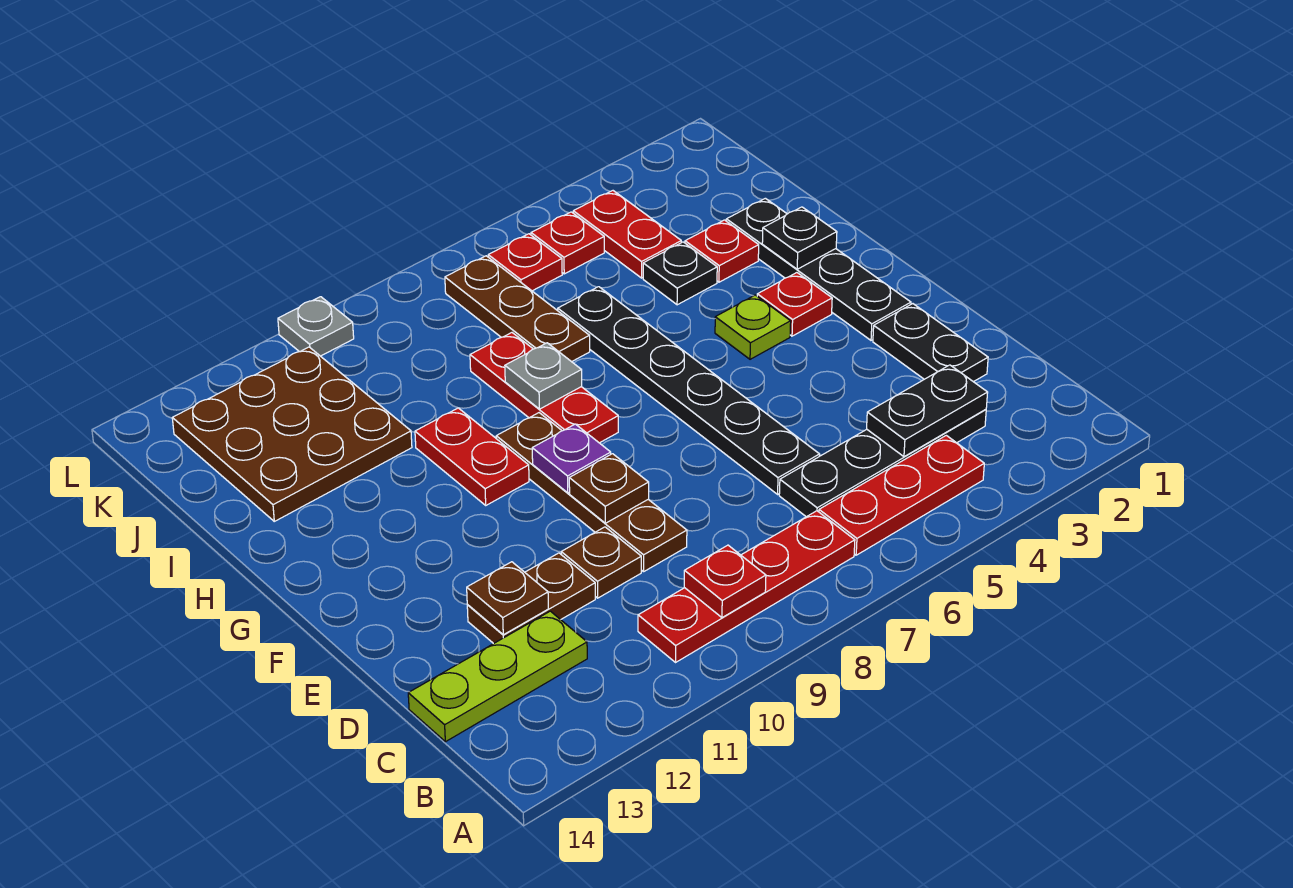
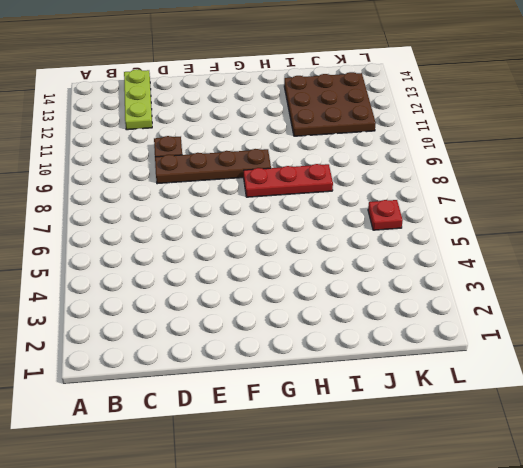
none -> red 1x3 plate [819,435,984,555]
none -> red 1x4 plate [638,511,855,662]
none -> black 1x4 plate [779,409,986,517]

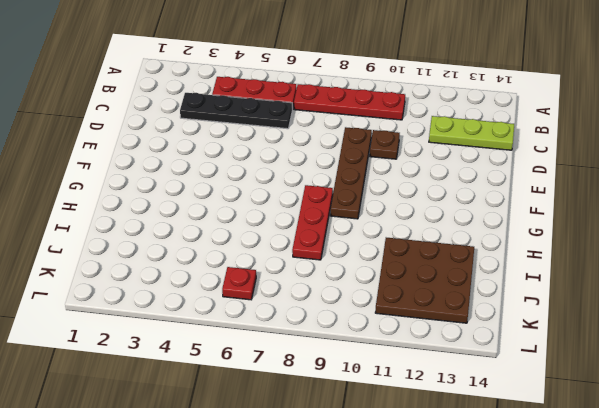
none -> black 1x2 plate [873,304,988,382]
none -> black 1x6 plate [558,287,820,494]
none -> brown 1x2 plate [467,553,595,644]

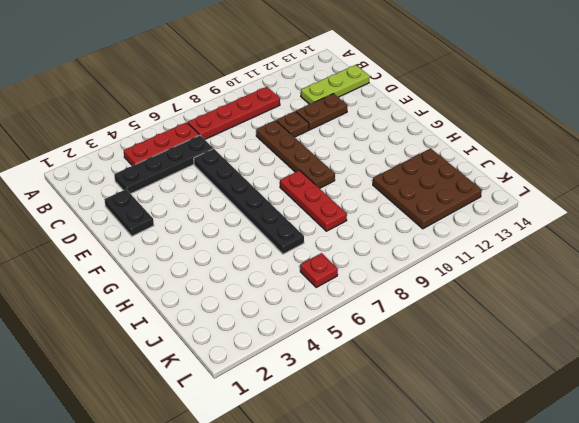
none -> black 1x4 plate [726,198,911,340]
none -> red 1x1 plate [757,273,832,336]
none -> lime 1x1 plate [715,295,791,359]

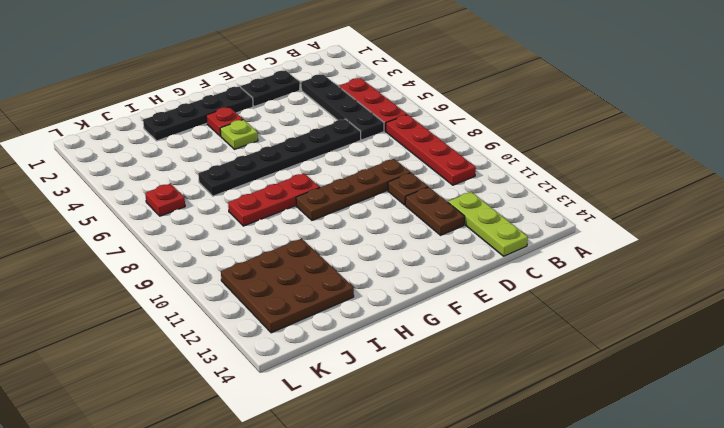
none -> red 1x2 plate [415,408,529,505]
none -> red 1x1 plate [685,220,759,282]
none -> black 1x1 plate [643,242,717,305]

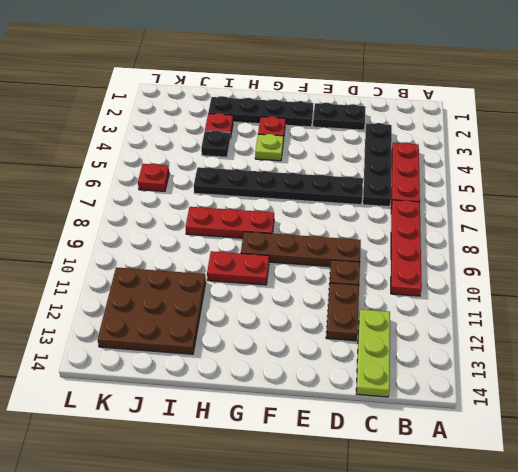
none -> brown 1x3 plate [445,256,590,362]
none -> red 1x2 plate [573,191,681,278]
none -> red 1x1 plate [531,212,604,274]

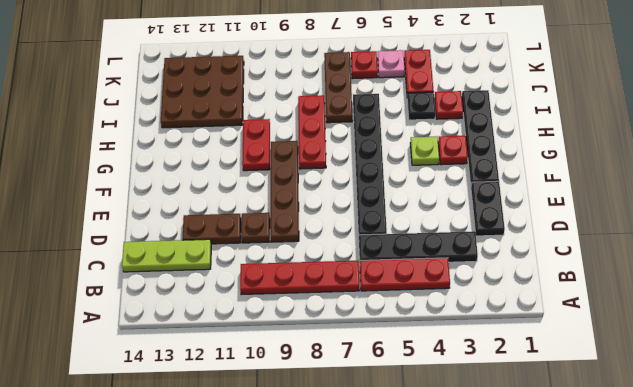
pink 1x1 plate [378,50,405,78] -> red 1x1 plate [531,212,604,274]
none -> grey 1x1 plate [278,297,354,356]
none -> red 1x1 plate [684,545,766,618]
none -> black 1x2 plate [867,365,988,457]

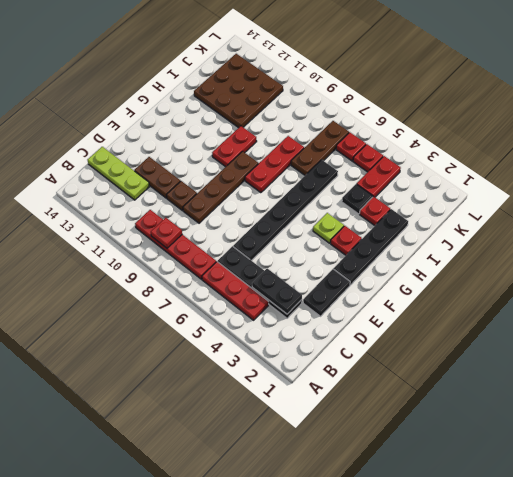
none -> grey 1x1 plate [278,297,354,356]
none -> brown 1x1 plate [467,562,548,635]
none -> brown 1x1 plate [569,454,649,523]

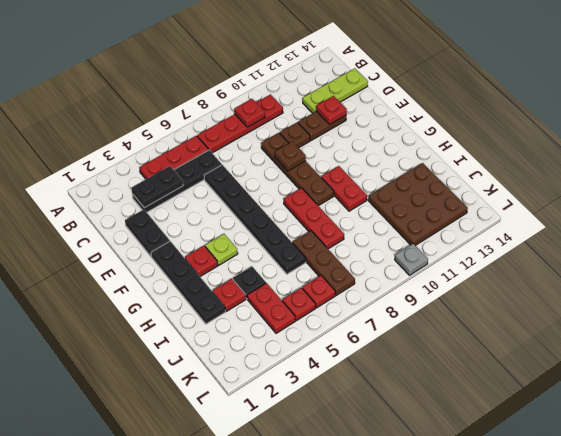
red 1x1 plate [316,96,347,125] -> brown 1x1 plate [467,562,548,635]
none -> purple 1x1 plate [532,424,611,493]
none -> black 1x1 plate [762,207,837,269]
none -> grey 1x1 plate [505,343,582,409]

